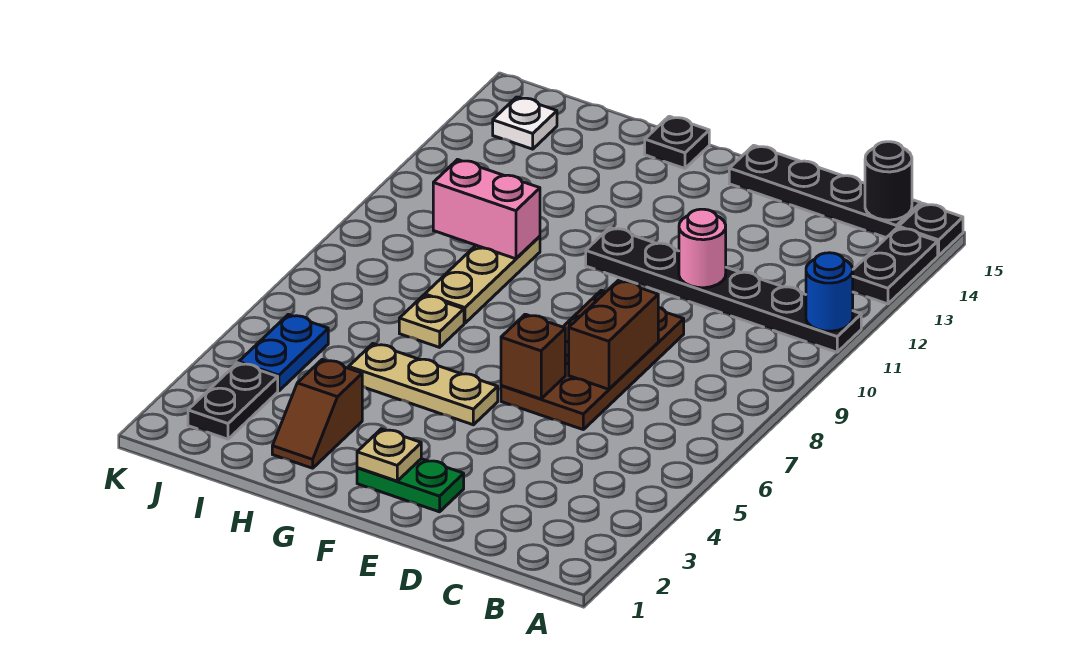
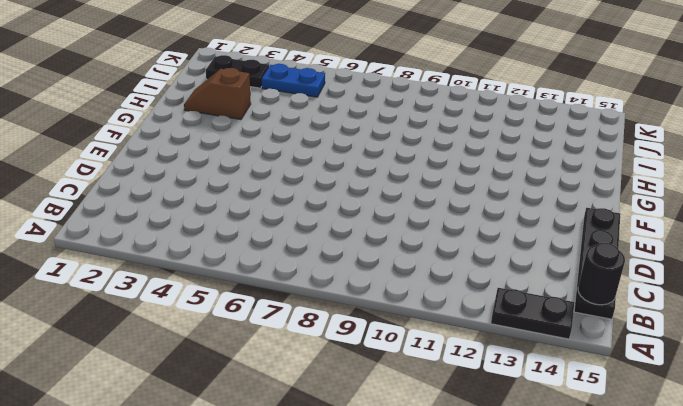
none -> black 1x6 plate [586,228,861,352]
none -> black 1x1 plate [899,203,963,256]
none -> brown 2x4 plate [501,290,684,429]

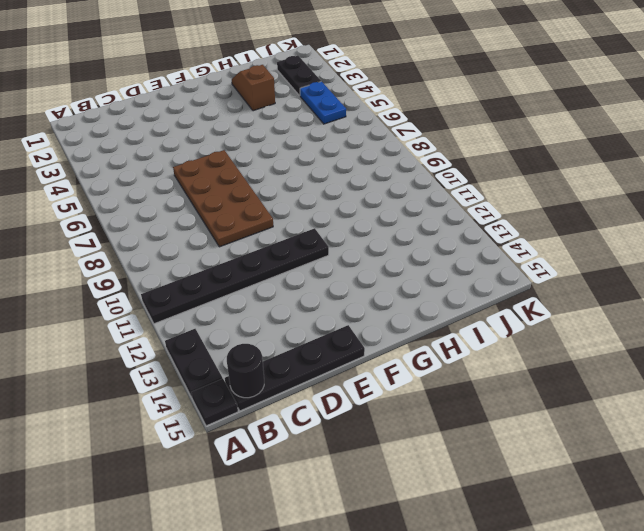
none -> green 1x2 plate [357,459,464,512]
none -> tan 1x3 plate [349,344,498,425]
none -> black 1x1 plate [645,116,709,169]

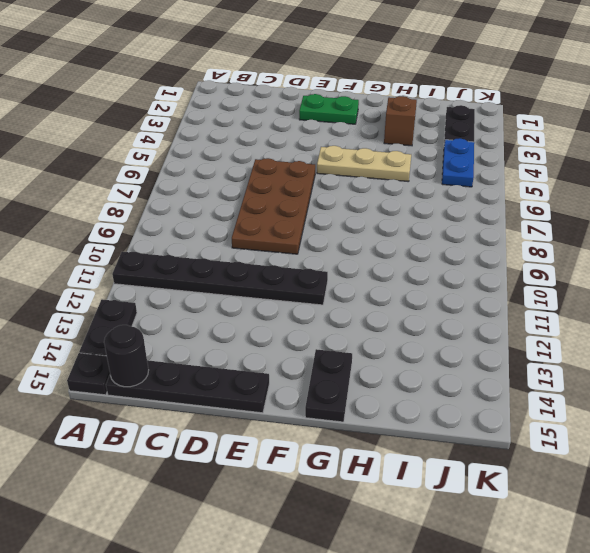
black 1x2 plate [305,349,352,422] -> black 1x1 plate [645,116,709,169]
none -> tan 1x1 plate [399,295,464,347]
none -> tan 1x3 plate [425,236,540,323]
none -> white 1x1 plate [493,97,557,149]

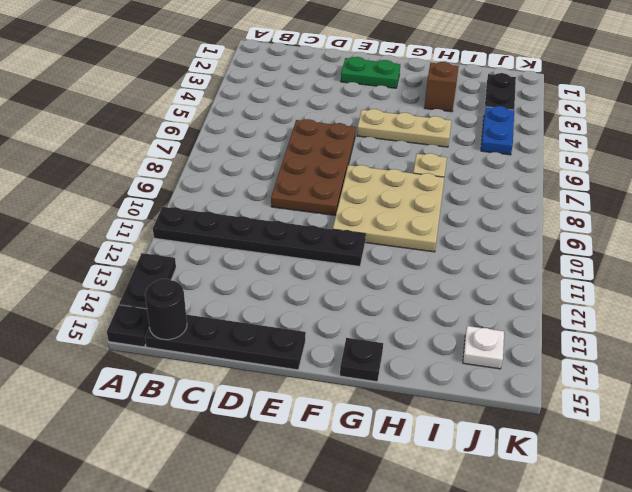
tan 3x3 plate [333,165,444,252] -> tan 1x3 plate [425,236,540,323]
none -> blue 1x1 round brick [806,253,853,331]
none -> brown 1x2 brick [569,280,658,389]
none -> pink 1x1 round brick [679,209,726,288]

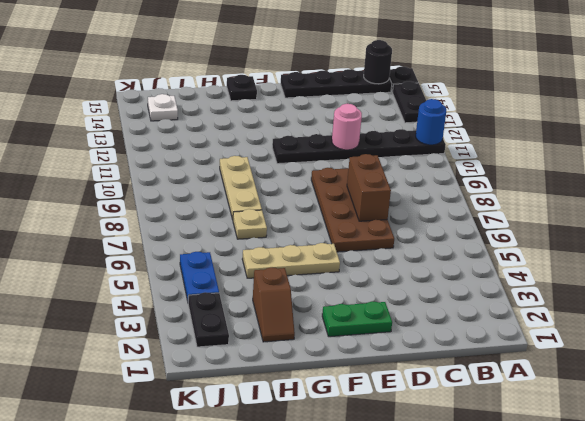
none -> brown 1x1 brick [501,314,565,399]
none -> tan 1x1 plate [357,429,421,481]
none -> pink 1x2 brick [433,160,540,259]

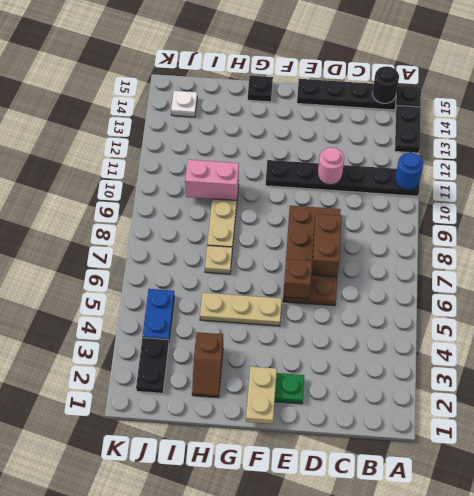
tan 1x2 plate [246,367,277,424] -> tan 1x1 plate [357,429,421,481]

